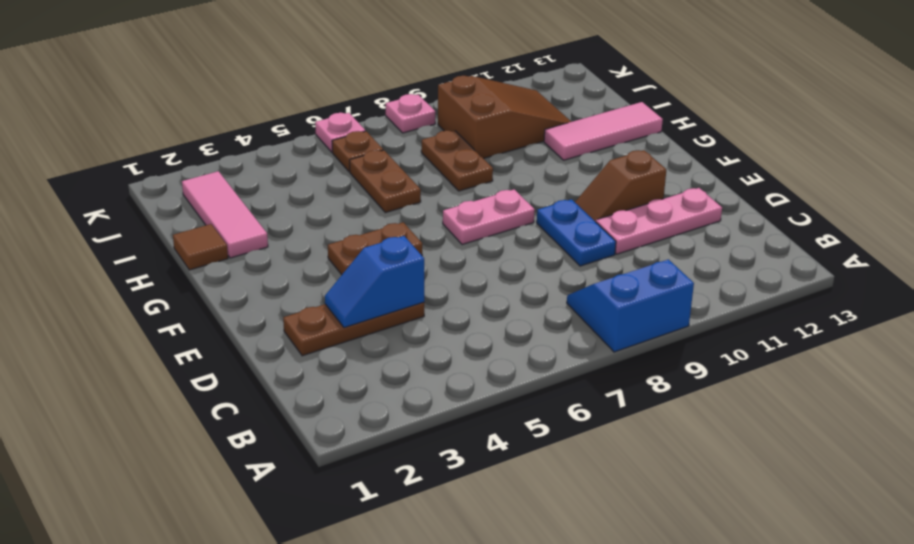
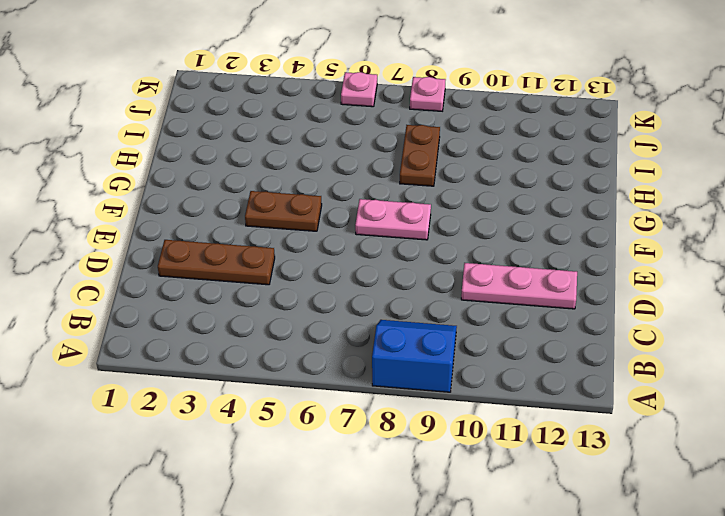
none -> blue 1x2 plate [537,199,616,266]
none -> brown 1x2 slope [575,150,666,222]
none -> brown 1x1 tile [173,224,228,270]

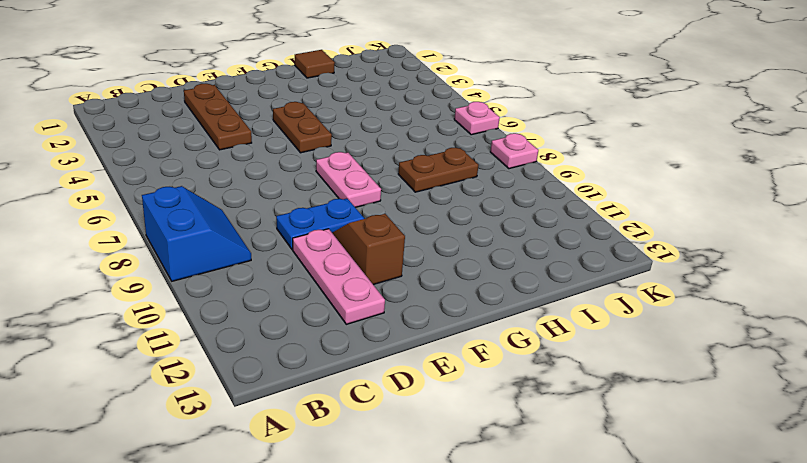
none -> pink 1x3 tile [182,171,268,258]
none -> brown 1x2 plate [350,150,421,213]
none -> pink 1x3 tile [544,102,663,160]

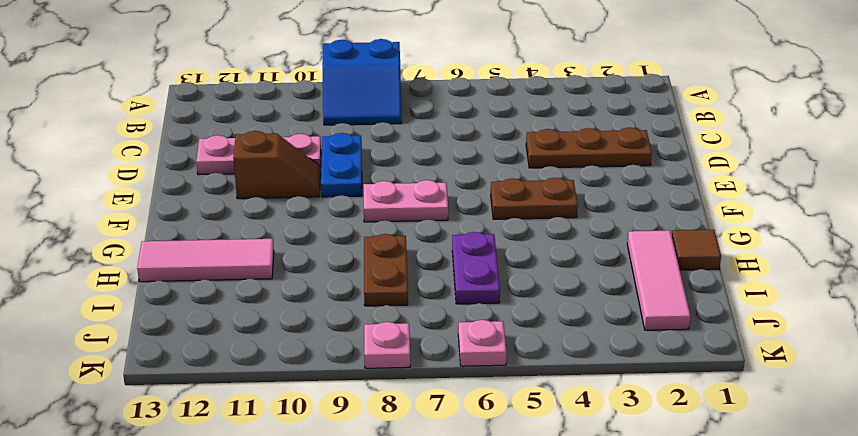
purple 1x2 plate [452,232,500,304] -> brown 1x2 plate [350,150,421,213]
none -> brown 2x3 slope [438,76,571,159]
none -> brown 1x1 plate [332,131,383,172]
none -> blue 1x2 slope [325,236,424,328]

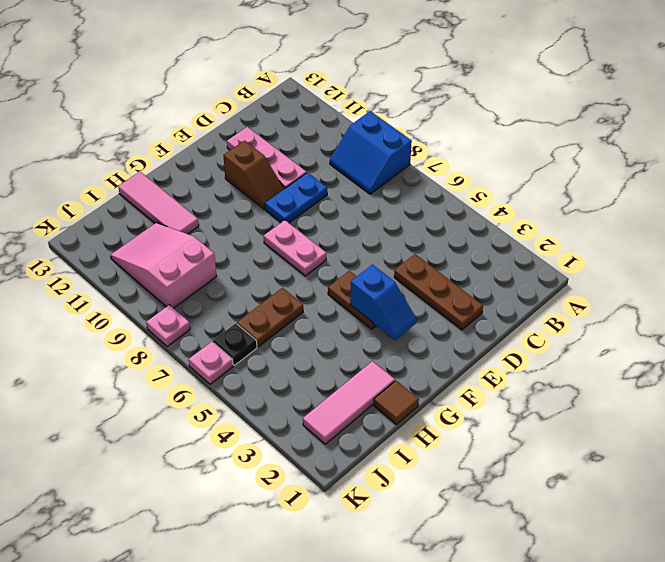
blue 1x2 slope [350,265,417,340] -> blue 1x2 slope moved to [325,236,424,328]
pink 2x3 slope [111,223,217,308] -> brown 2x3 slope [438,76,571,159]
black 1x1 plate [213,323,257,365] -> brown 1x1 plate [332,131,383,172]
none -> brown 1x2 plate [421,131,493,191]

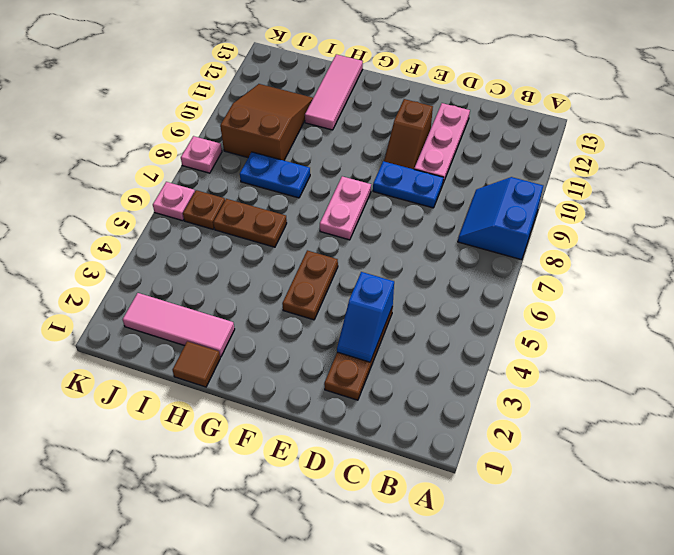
blue 1x2 plate [240,152,310,198] -> brown 1x2 plate [421,131,493,191]

